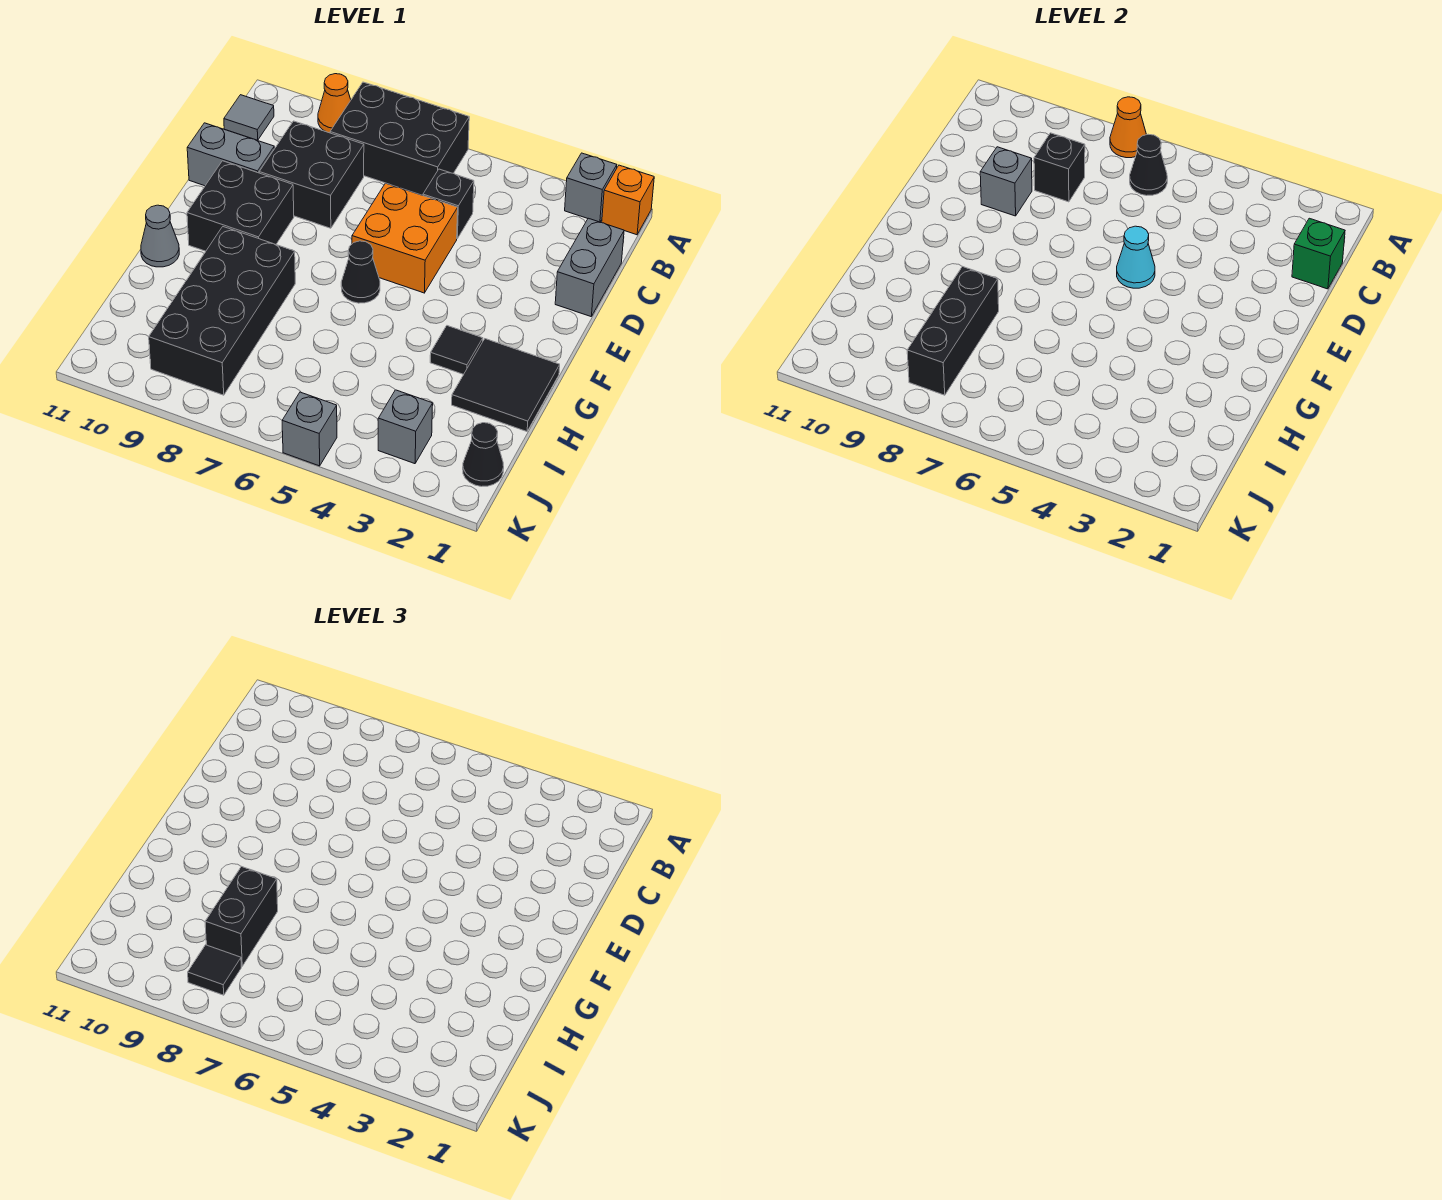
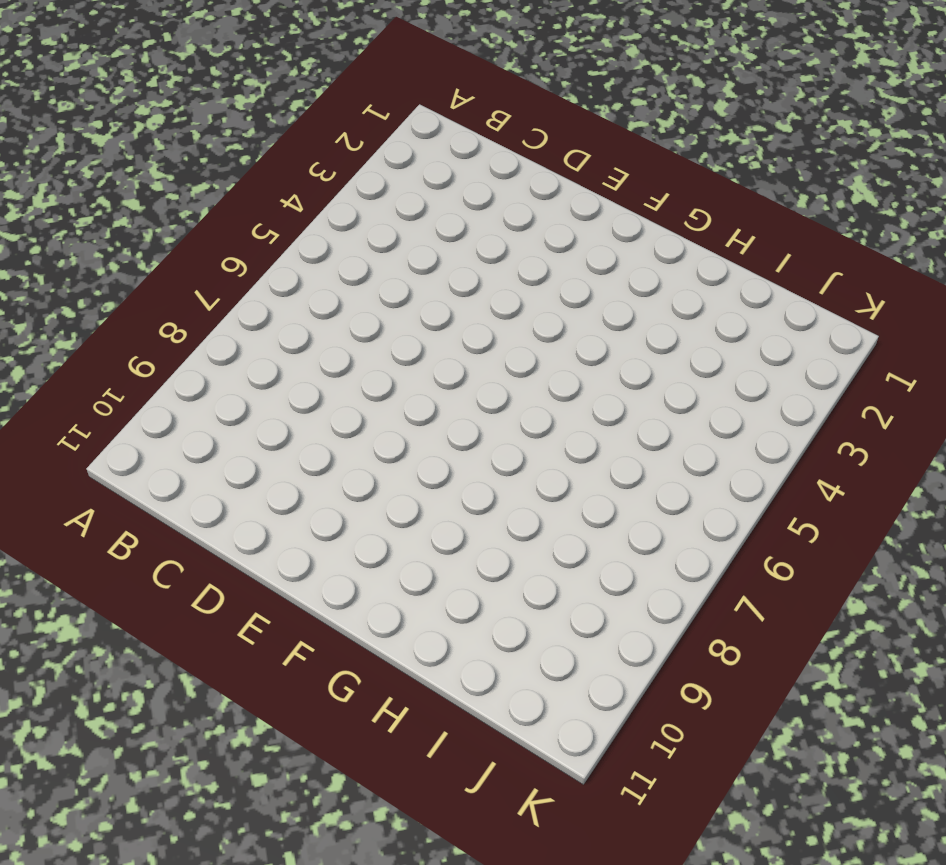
none -> orange 1x1 brick [602,165,654,235]
none -> grey 1x1 brick [565,153,617,222]
none -> black 2x3 brick [330,82,469,195]

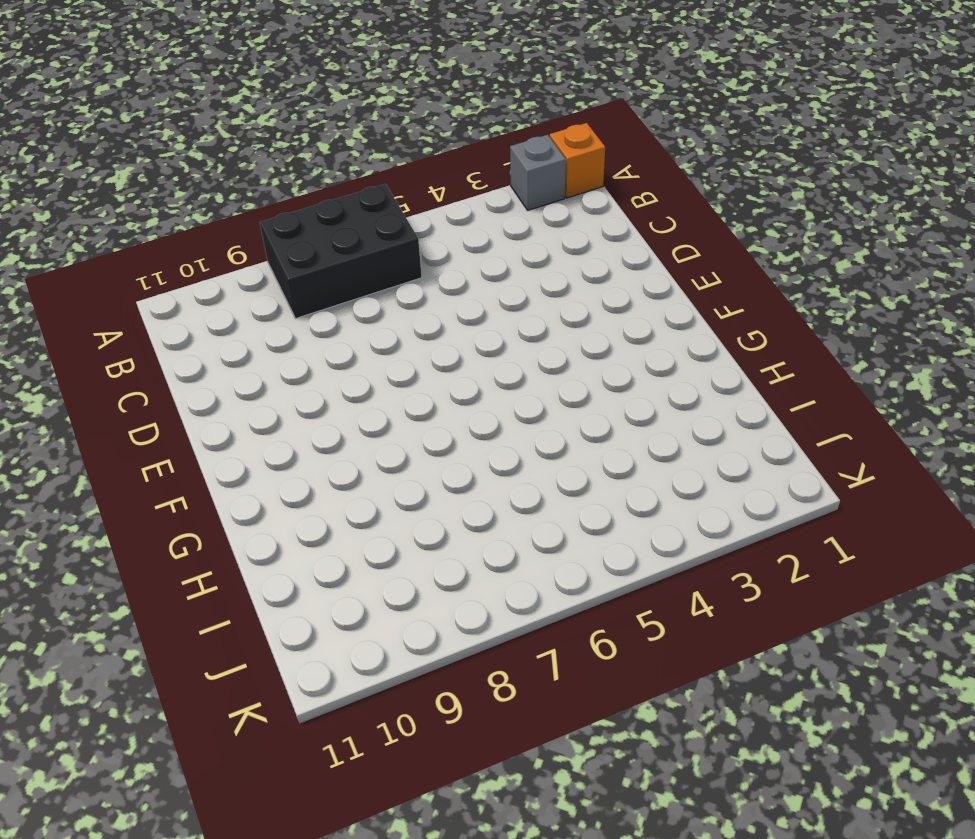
none -> orange 1x1 cone [318,74,351,133]
none -> grey 1x1 tile [224,95,274,140]
none -> grey 1x2 brick [555,218,624,316]

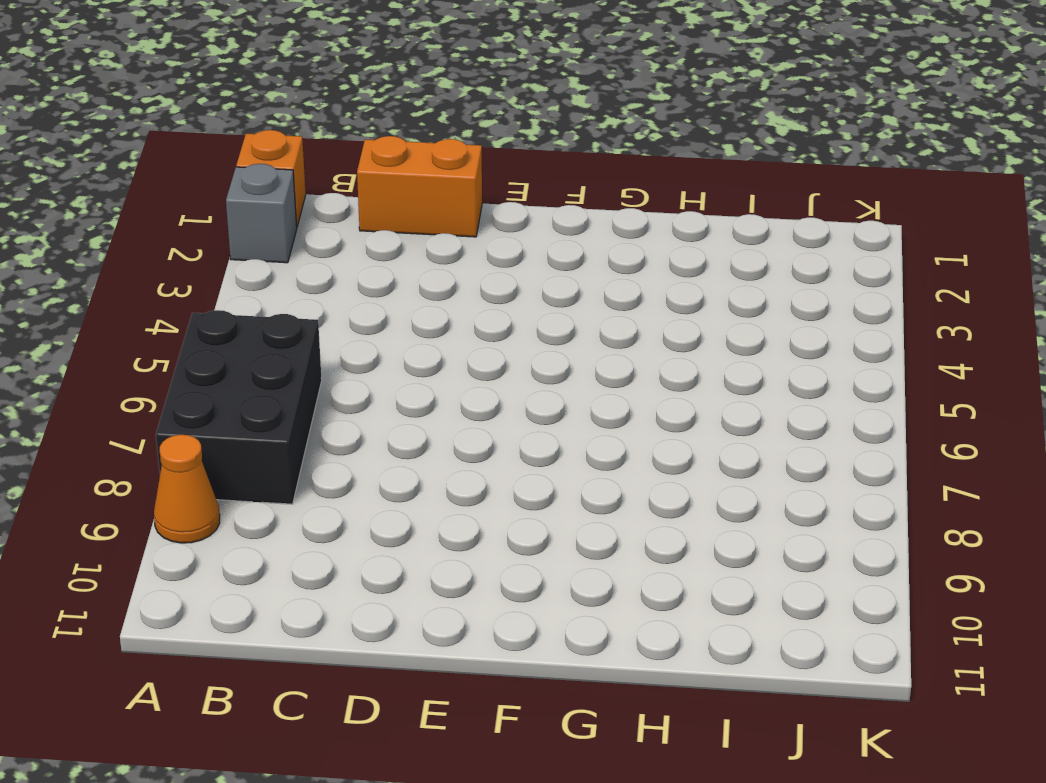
orange 1x2 brick [357,136,482,237] -> grey 1x2 brick [555,218,624,316]
none -> grey 1x1 tile [224,95,274,140]
none -> black 1x1 brick [423,169,474,238]
none -> black 2x2 brick [259,121,364,228]

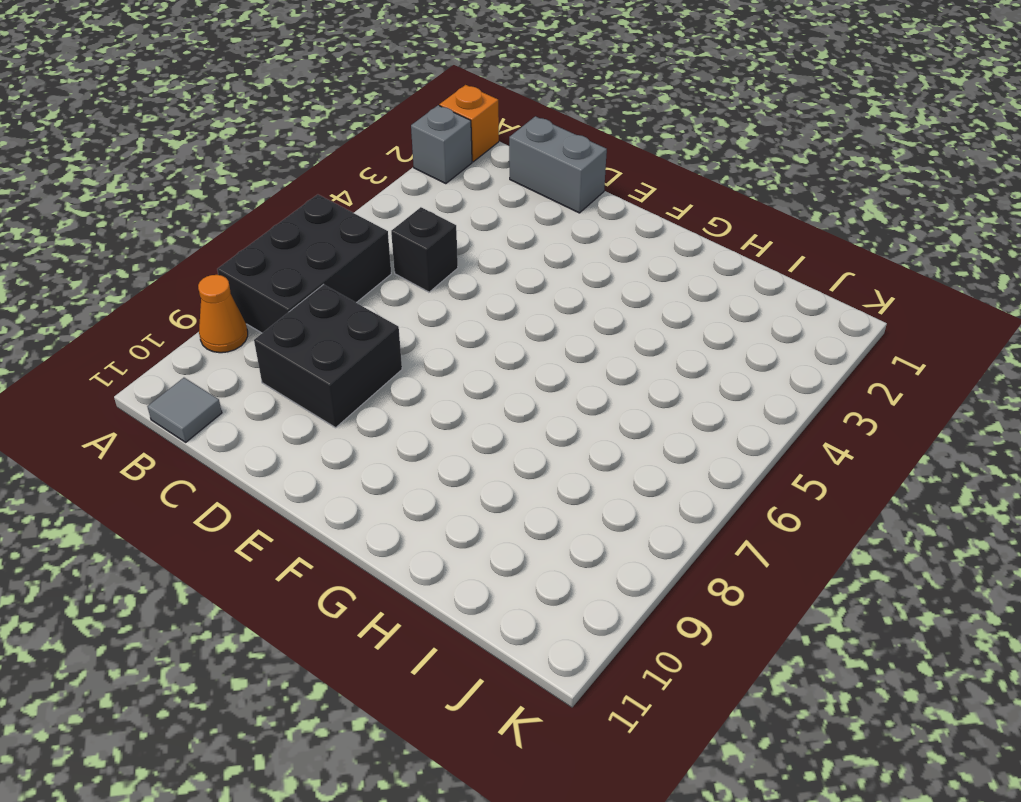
none -> orange 2x2 brick [352,183,458,293]
none -> grey 1x2 brick [187,123,274,186]
none -> black 2x2 brick [187,161,294,251]

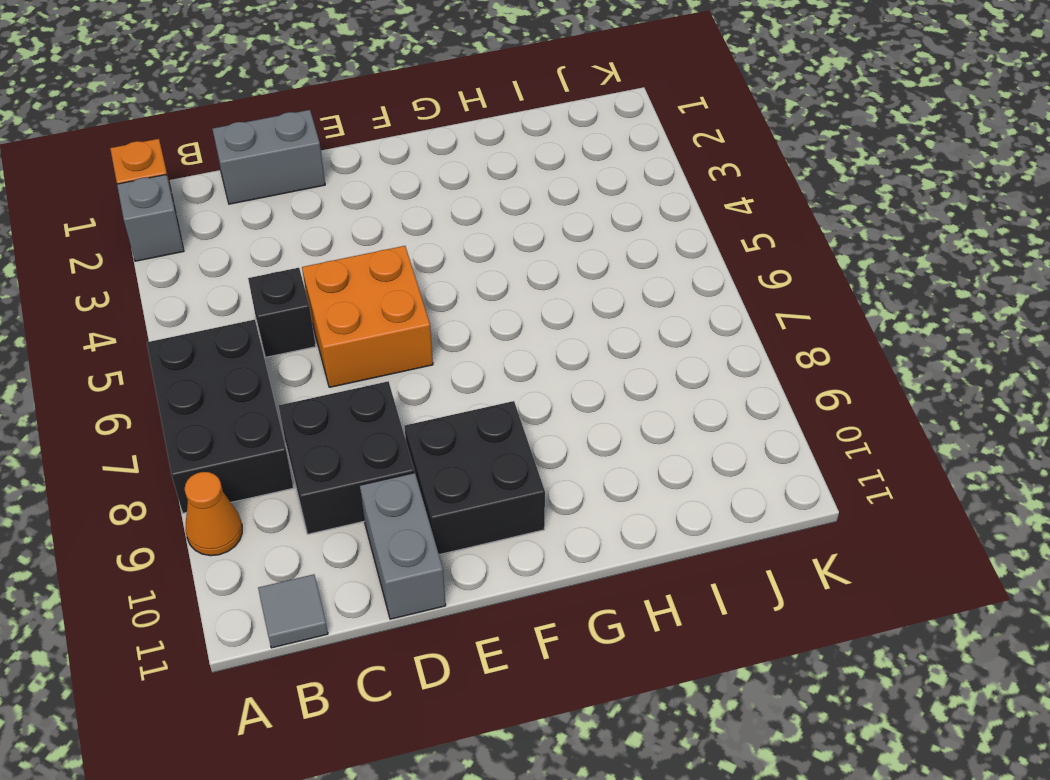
none -> black 1x1 cone [341,241,380,303]
none -> black 2x2 tile [452,339,560,432]
none -> black 1x1 tile [430,326,483,374]

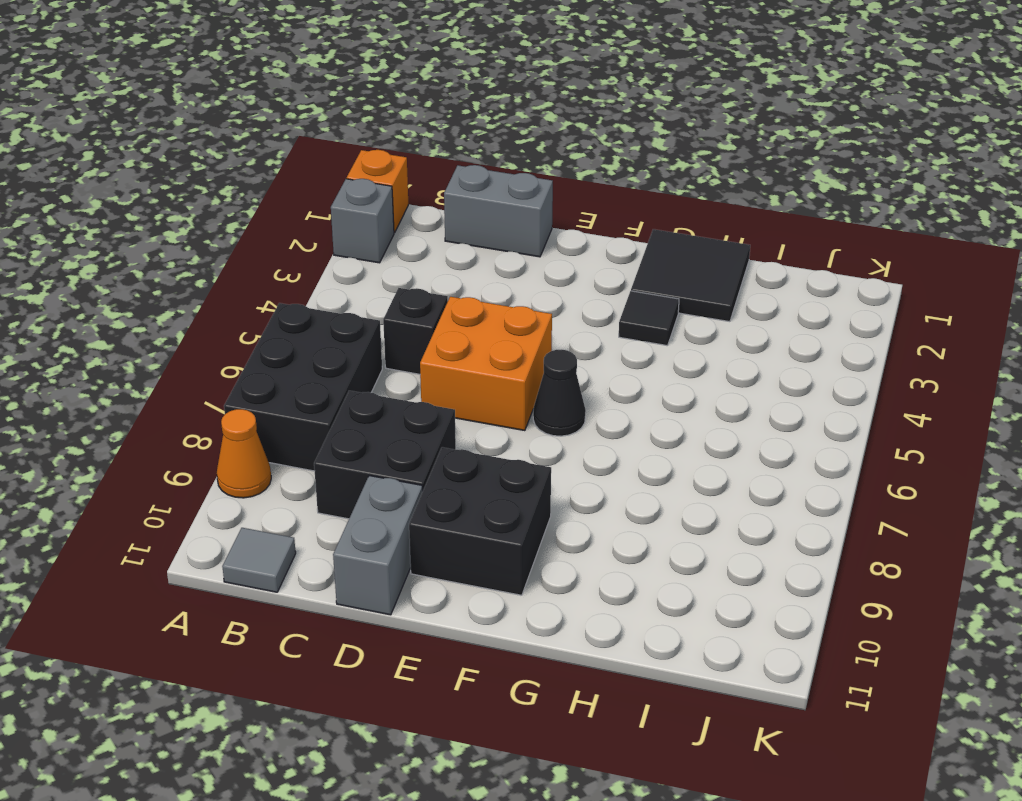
none -> black 2x4 brick [149,227,295,395]
none -> grey 1x1 cone [141,205,179,267]
none -> black 1x1 cone [463,423,504,487]

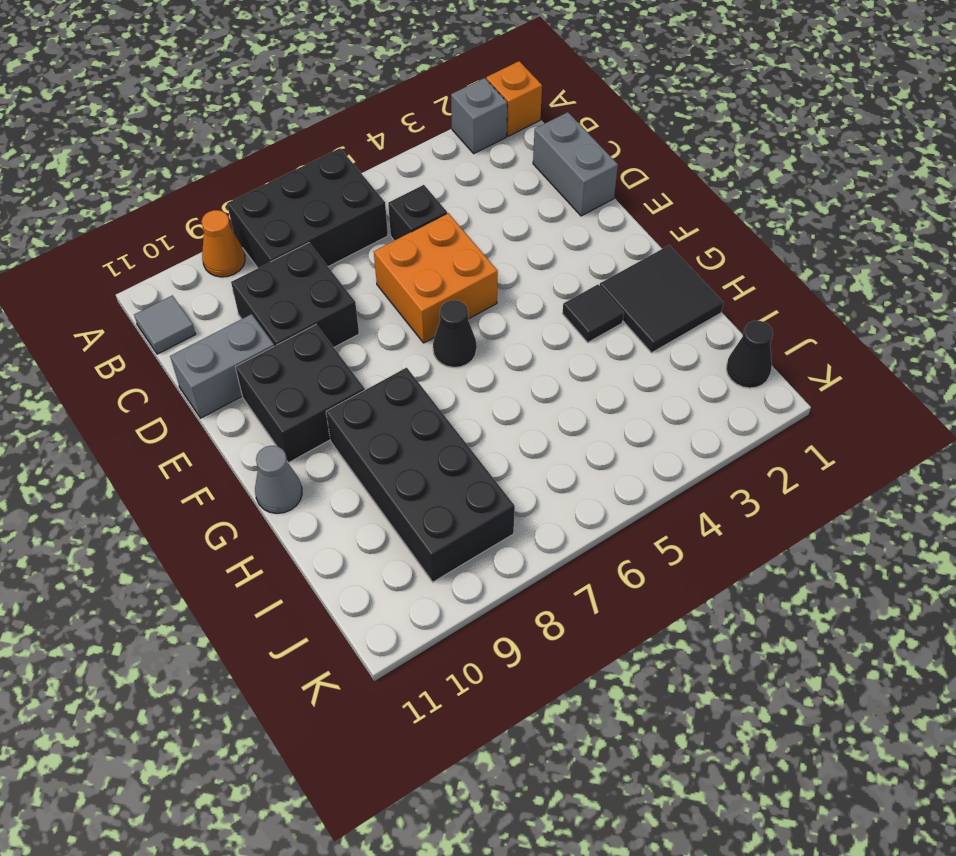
none -> grey 1x1 brick [378,390,433,464]
none -> grey 1x1 brick [282,392,337,466]
none -> orange 1x1 cone [1110,97,1146,158]

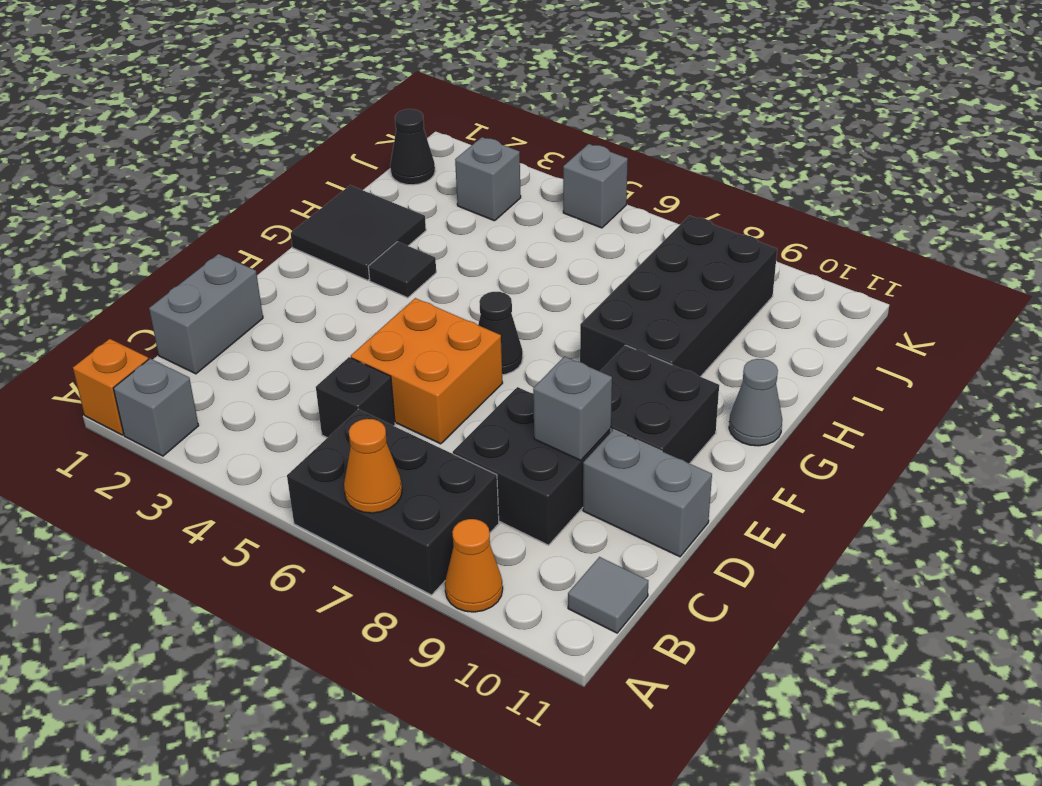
none -> black 1x1 cone [1130,134,1167,196]
none -> green 1x1 brick [1292,218,1345,289]
none -> black 1x1 brick [1034,133,1085,202]

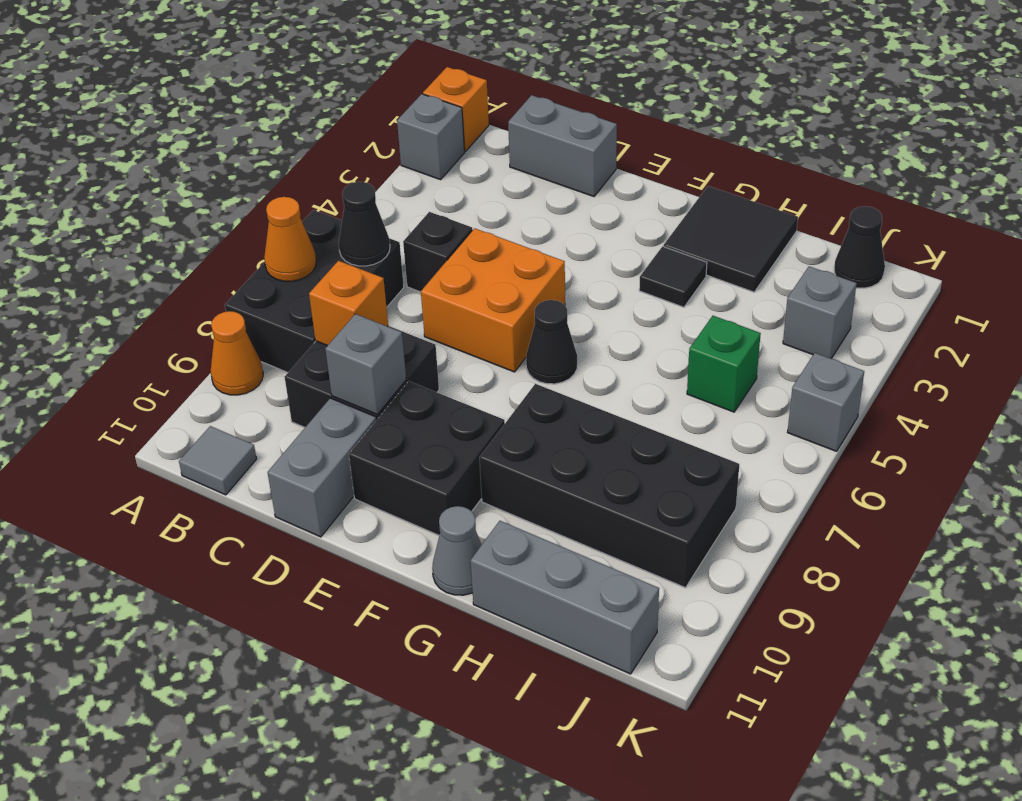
orange 1x1 brick [309,261,388,346] -> black 1x1 brick [1034,133,1085,202]
grey 1x3 brick [471,521,659,674] -> none
green 1x1 brick [687,316,761,412] -> green 1x1 brick moved to [1292,218,1345,289]
none -> cyan 1x1 cone [1117,226,1155,288]
none -> black 1x3 brick [907,266,999,395]
none -> black 1x2 brick [205,866,278,966]

